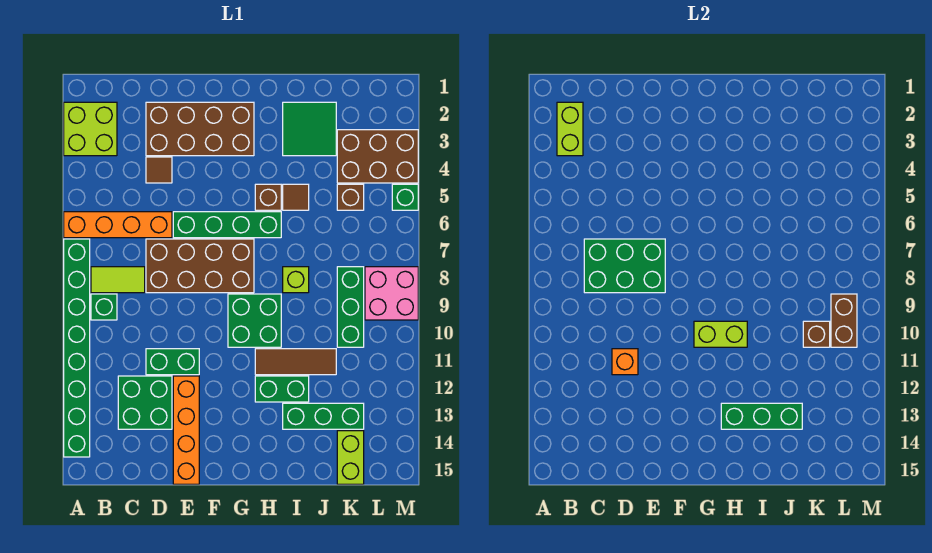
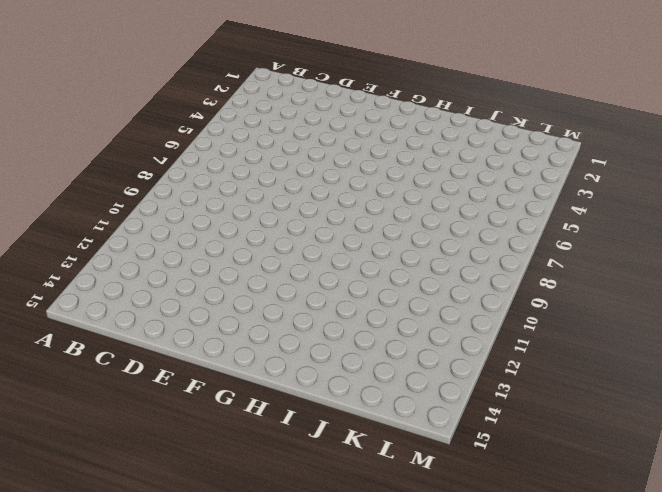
none -> lime 2x2 brick [64,102,117,156]
none -> orange 1x4 brick [64,212,172,238]
none -> green 1x8 brick [64,239,90,457]
none -> lime 1x2 tile [91,267,145,293]

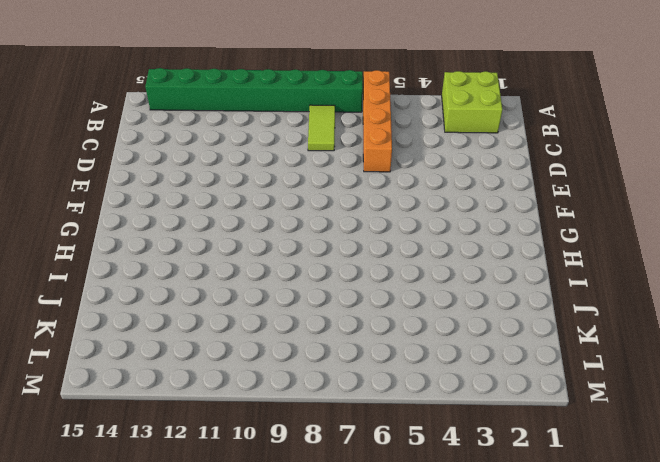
none -> green 1x1 brick [91,294,117,320]
none -> green 2x2 brick [118,376,172,429]
none -> brown 2x4 brick [146,102,254,156]
none -> brown 1x1 tile [146,157,172,183]

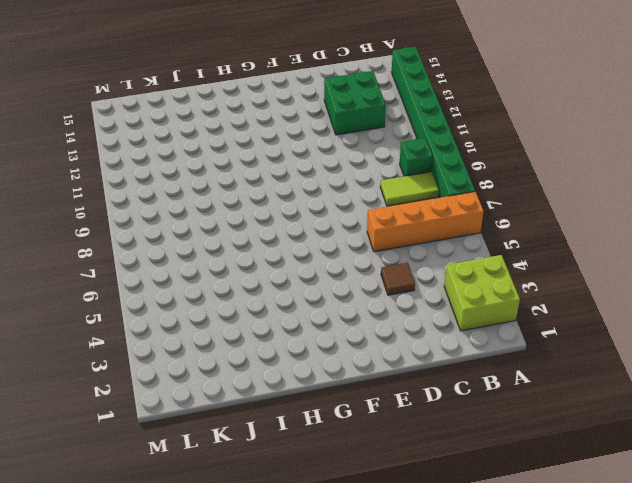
none -> brown 2x4 brick [146,102,254,156]
none -> brown 2x4 brick [146,239,254,293]
none -> green 1x2 brick [146,349,199,375]
none -> green 1x4 brick [173,212,281,238]

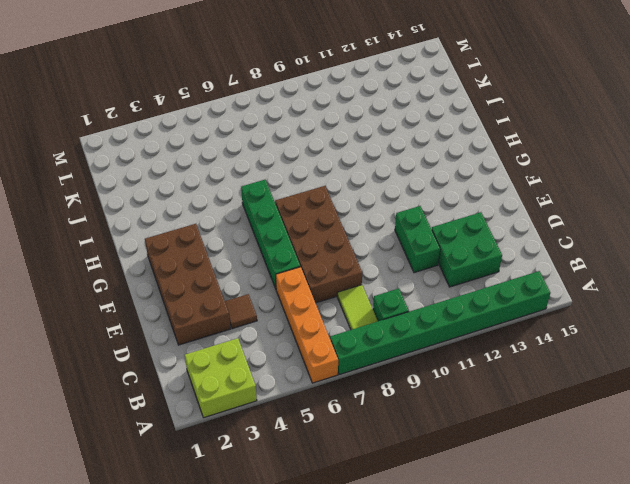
none -> orange 1x4 brick [173,376,199,484]
none -> green 2x2 brick [228,294,281,347]
none -> brown 1x1 brick [255,184,281,210]
none -> brown 1x3 tile [255,349,336,375]

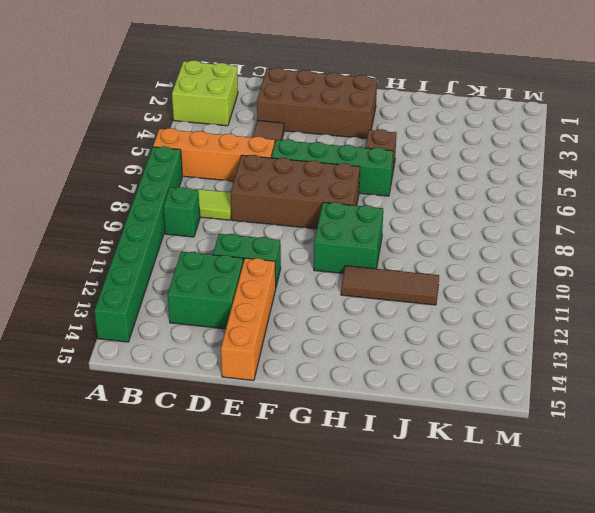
none -> green 1x2 brick [255,376,309,402]
none -> green 2x2 tile [283,102,336,156]
none -> brown 1x1 tile [283,184,309,210]
none -> lime 1x1 brick [283,267,309,293]

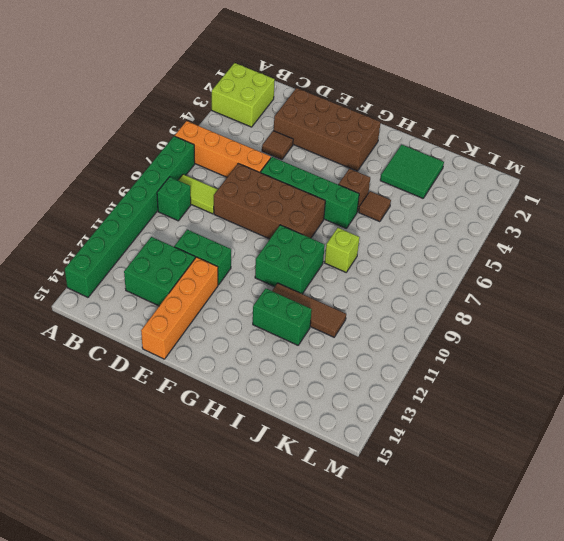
none -> green 1x3 brick [283,403,364,429]
none -> brown 2x3 brick [337,130,418,183]
none -> brown 1x1 brick [337,184,364,210]
none -> green 1x3 brick [337,267,364,347]

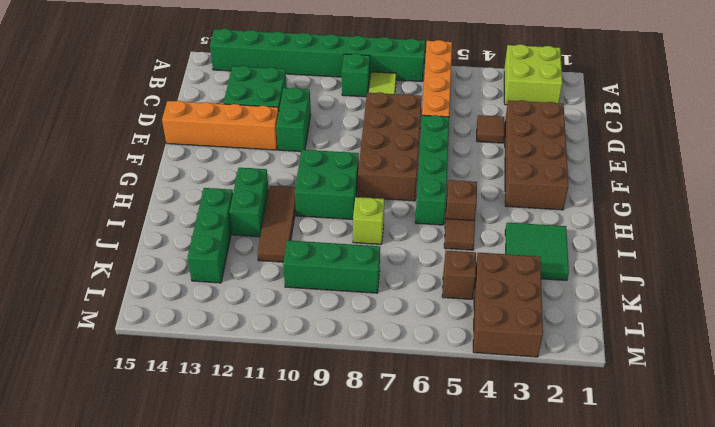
none -> lime 1x2 brick [337,431,364,484]
none -> pink 2x2 brick [365,267,418,320]
none -> green 1x1 brick [392,184,418,210]
none -> lime 1x2 brick [557,102,583,156]

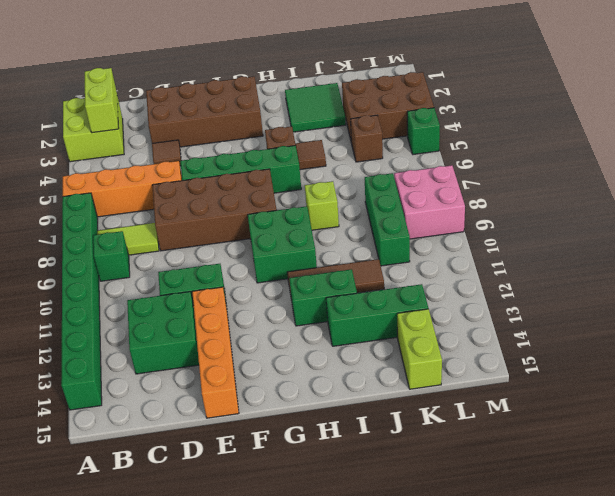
none -> green 2x3 brick [584,239,665,293]
none -> orange 1x1 brick [612,349,638,375]
none -> lime 1x2 brick [694,321,747,347]
none -> green 1x3 brick [721,403,802,429]

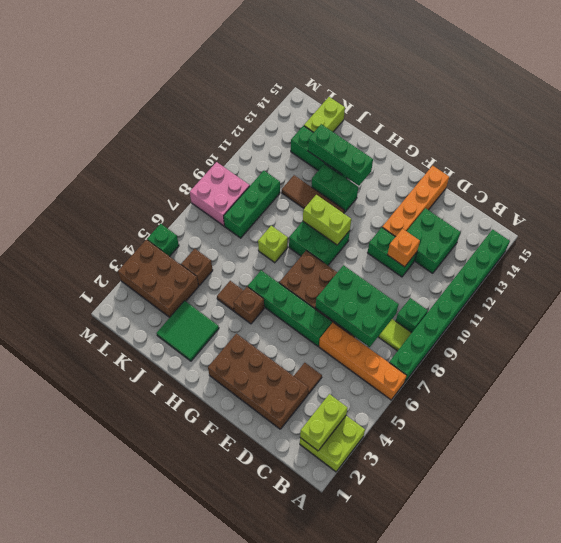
none -> brown 1x1 brick [803,321,830,347]
none -> brown 1x2 brick [831,294,857,347]

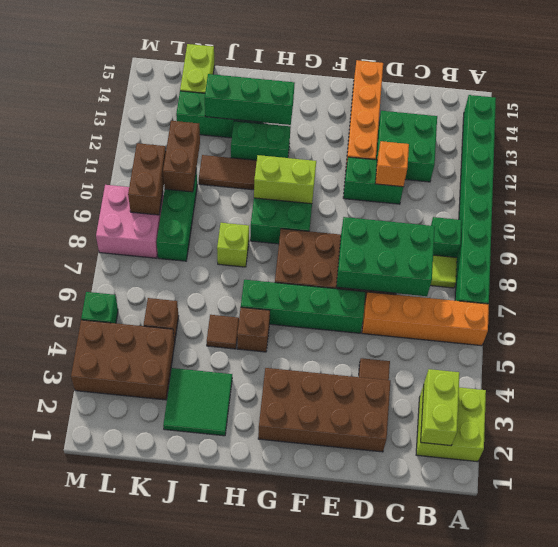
brown 1x2 brick [163,121,200,192] -> brown 1x1 brick [803,321,830,347]

